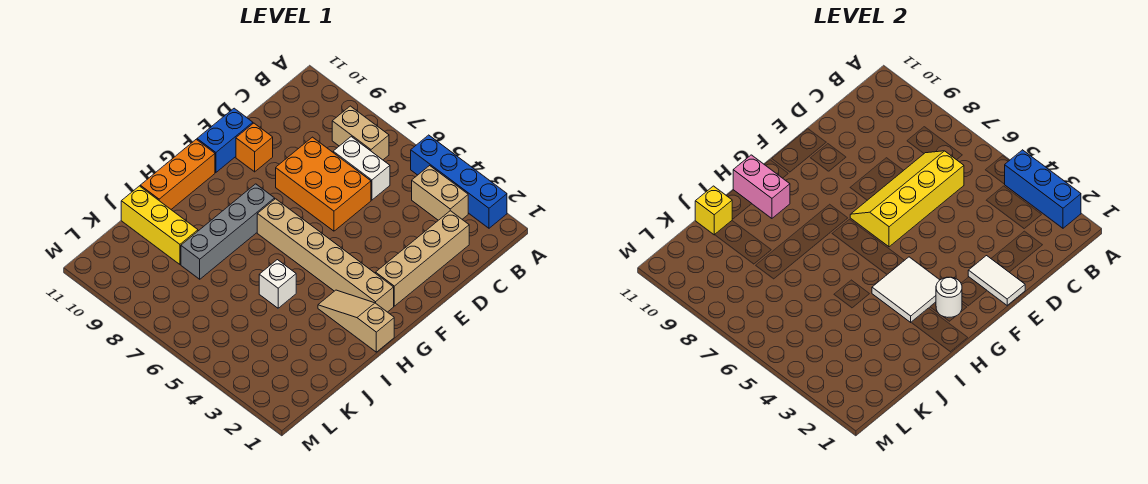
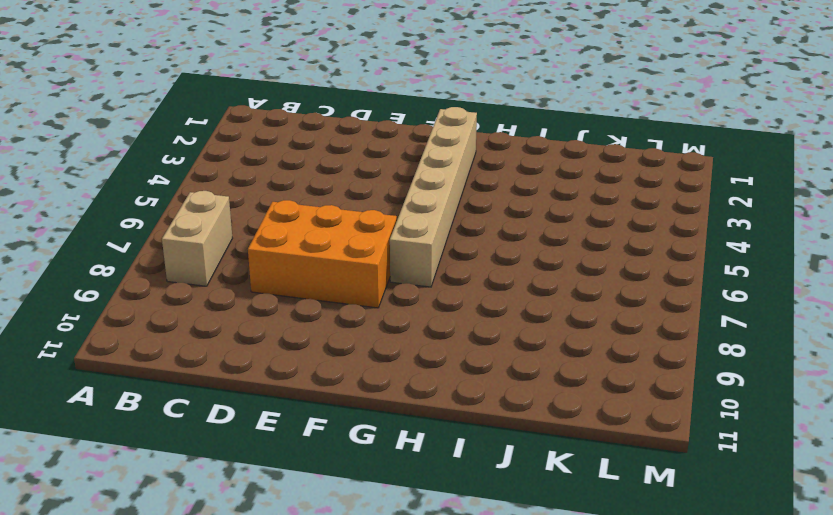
orange 2x3 brick [248,200,397,308] -> orange 2x3 brick turned to [276,137,371,231]
none -> blue 1x4 brick [411,135,507,228]
none -> tan 1x2 brick [412,166,468,220]
none -> tan 1x4 brick [376,211,469,306]

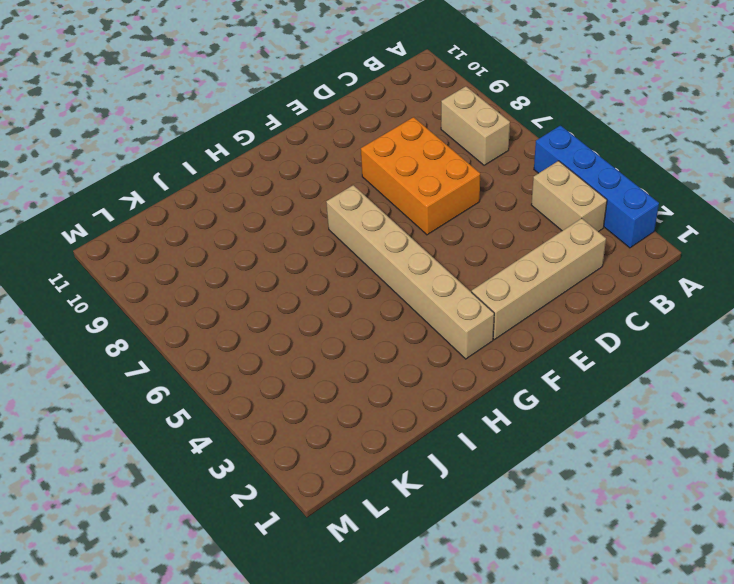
none -> white 1x2 brick [333,137,390,200]
none -> orange 1x1 brick [236,123,273,172]
none -> blue 1x2 brick [197,108,253,172]

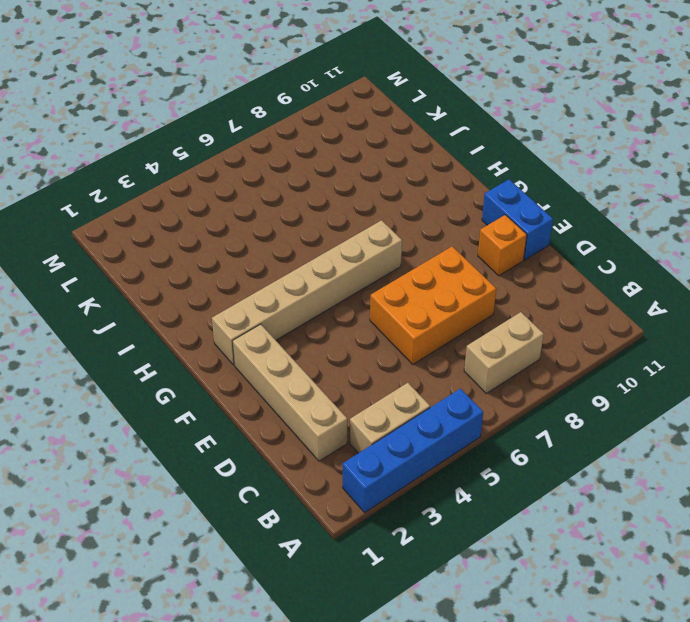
none -> white 1x2 brick [333,137,390,200]
none -> grey 1x4 brick [181,184,275,279]
none -> orange 1x3 brick [140,139,215,209]

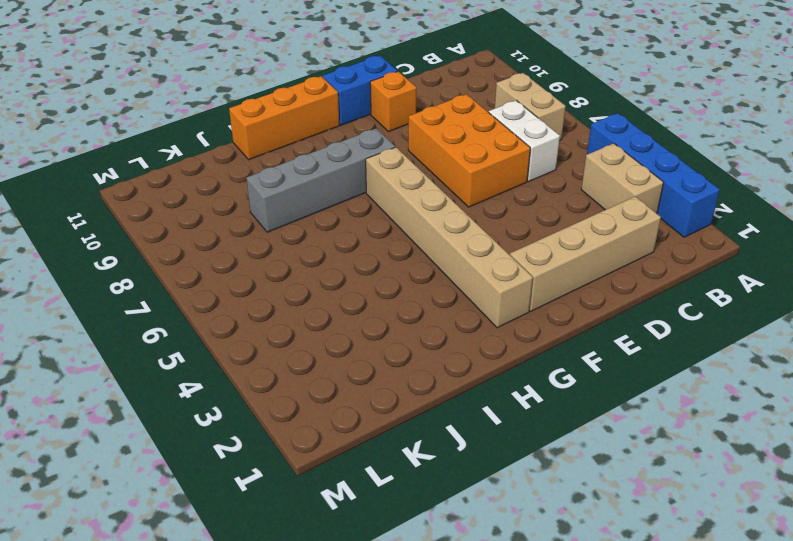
none -> tan 1x3 slope [318,290,394,352]
none -> white 1x1 brick [259,260,296,308]
none -> yellow 1x3 brick [121,186,198,264]

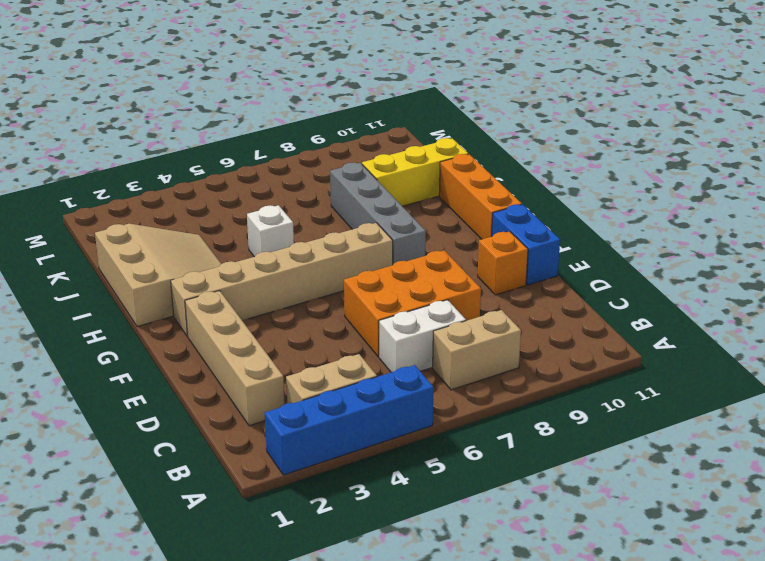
tan 3x3 slope [95,224,221,327] -> tan 1x3 slope [318,290,394,352]
none -> blue 1x3 brick [1005,150,1081,228]
none -> yellow 2x4 slope [850,151,964,247]
none -> white 1x2 tile [968,256,1025,305]

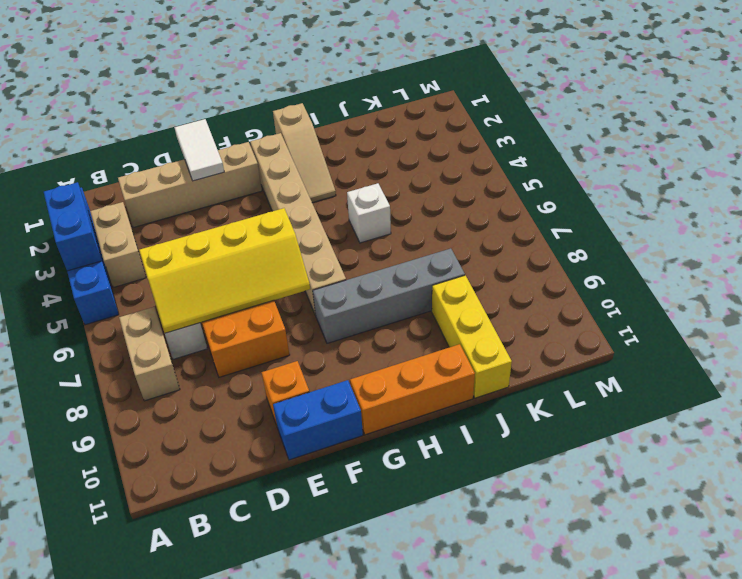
blue 1x2 brick [44,182,102,271] -> blue 1x3 brick [1005,150,1081,228]
none -> white 1x1 round brick [936,277,962,317]
none -> white 2x2 tile [872,257,939,322]
none -> pink 1x2 brick [733,155,790,218]

